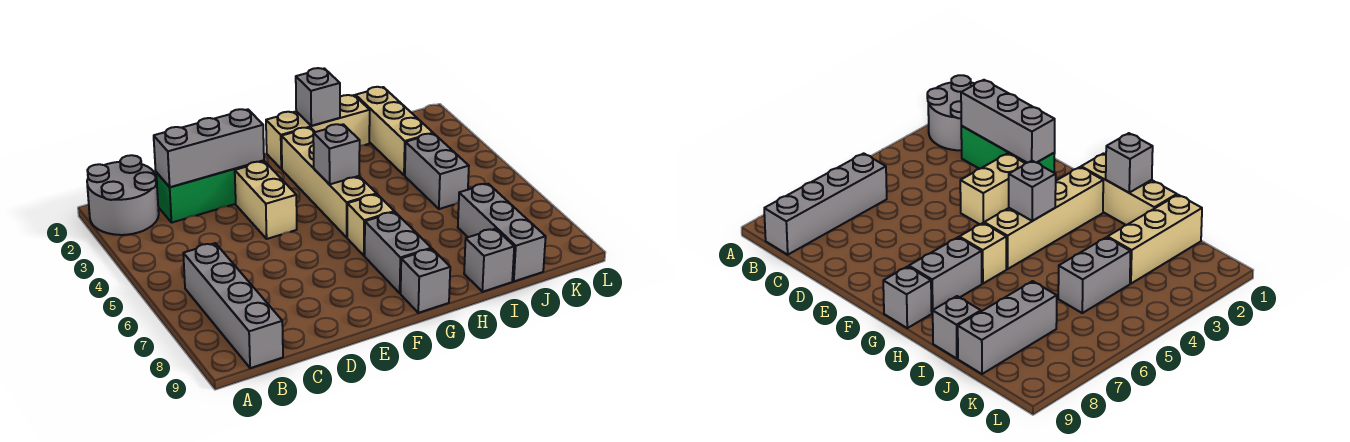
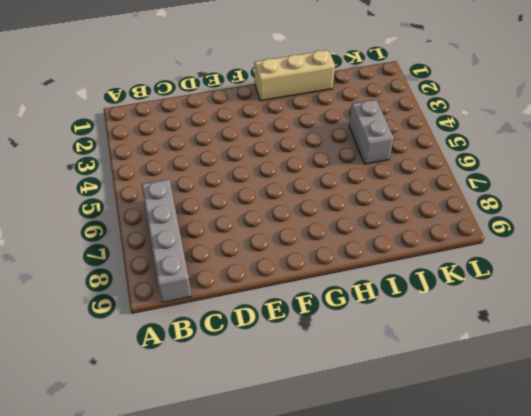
none -> grey 2x2 round brick [87,155,159,235]
none -> green 1x3 brick [156,160,264,223]
none -> tan 1x2 brick [235,161,297,239]

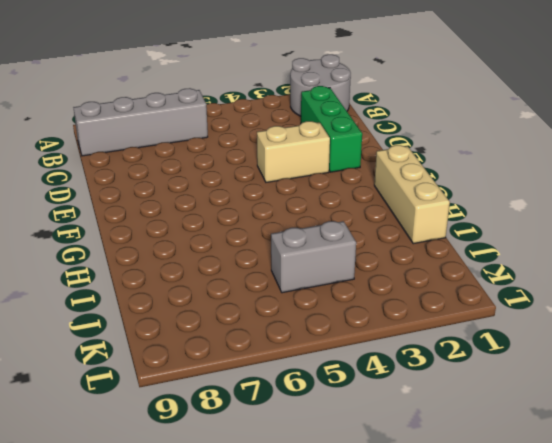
none -> tan 1x4 brick [282,128,377,237]
none -> tan 1x1 brick [347,194,394,256]
none -> grey 1x2 brick [365,212,431,293]

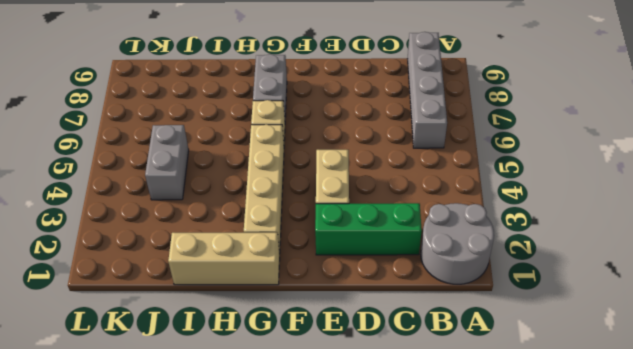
none -> grey 1x1 brick [401,249,450,313]
none -> grey 1x1 brick [464,229,514,292]
none -> tan 1x3 brick [356,87,433,175]

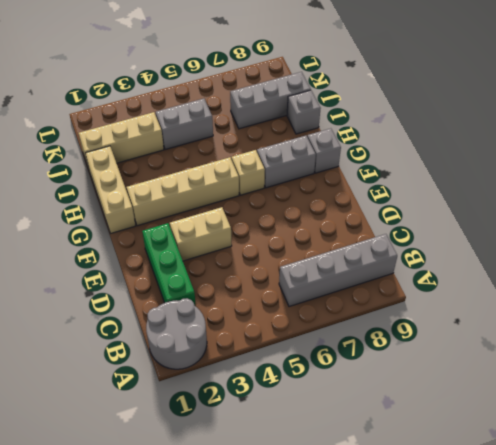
none -> grey 1x3 brick [154,109,264,187]
none -> grey 1x1 brick [313,124,360,185]
none -> grey 1x1 brick [296,68,340,126]

